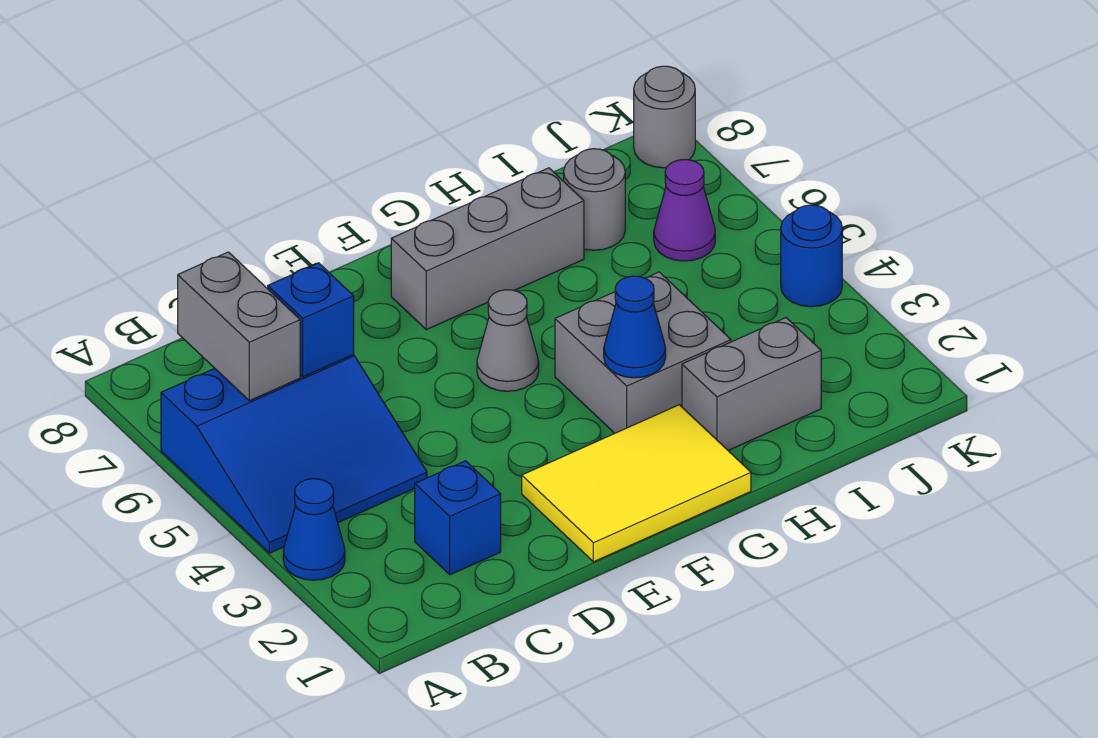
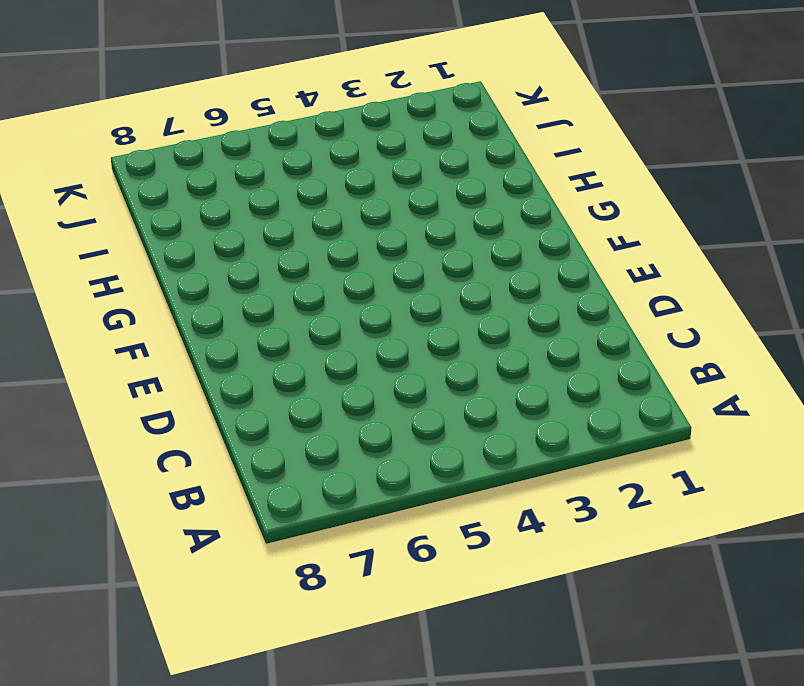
none -> blue 1x1 cone [283,479,345,580]
none -> blue 3x3 slope [161,355,427,553]
none -> blue 1x1 brick [415,461,501,575]

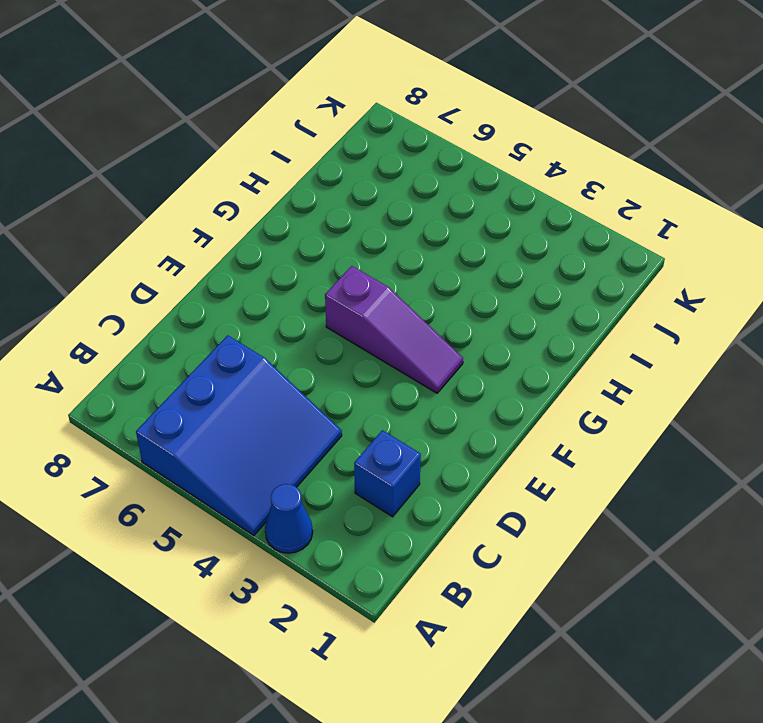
purple 1x3 slope [325,266,463,393] -> grey 1x1 cone [477,290,539,391]
none -> yellow 2x3 tile [522,405,751,562]
none -> grey 1x3 brick [391,168,584,330]
none -> grey 2x2 brick [555,272,731,433]

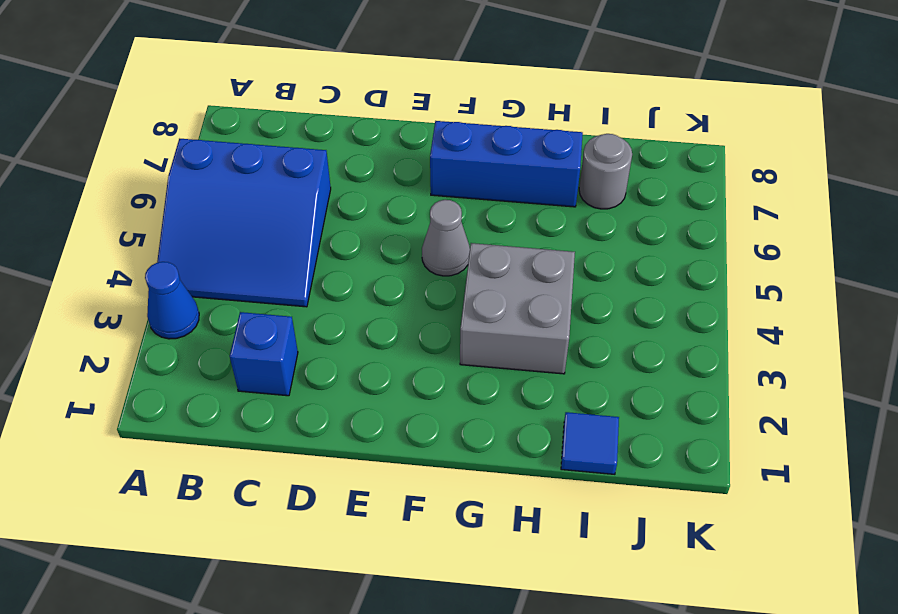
blue 1x3 brick [430,121,583,207] -> grey 1x3 brick [391,168,584,330]
blue 1x1 tile [561,412,619,474] -> none
none -> yellow 2x3 tile [522,405,751,562]
none -> grey 1x2 brick [682,318,821,450]
none -> purple 1x1 cone [654,160,715,261]

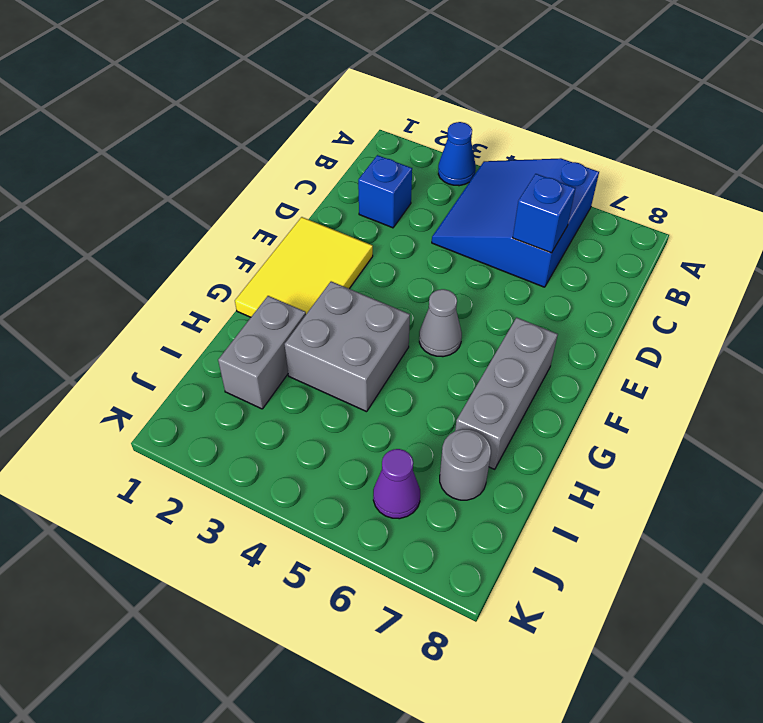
none -> blue 1x1 round brick [781,205,842,307]
none -> grey 1x1 round brick [634,66,695,168]
none -> grey 1x2 brick [178,252,300,401]

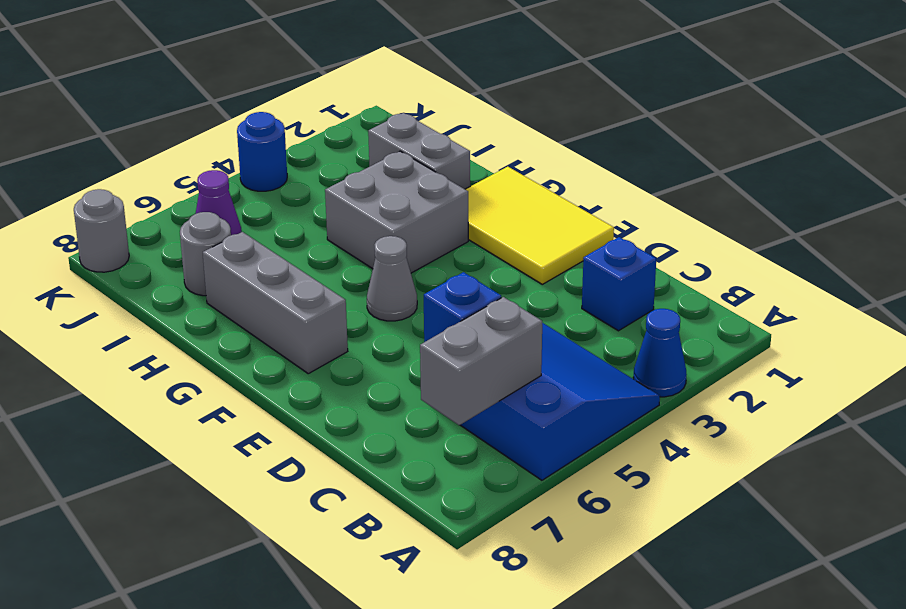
none -> blue 1x1 cone [604,276,666,378]

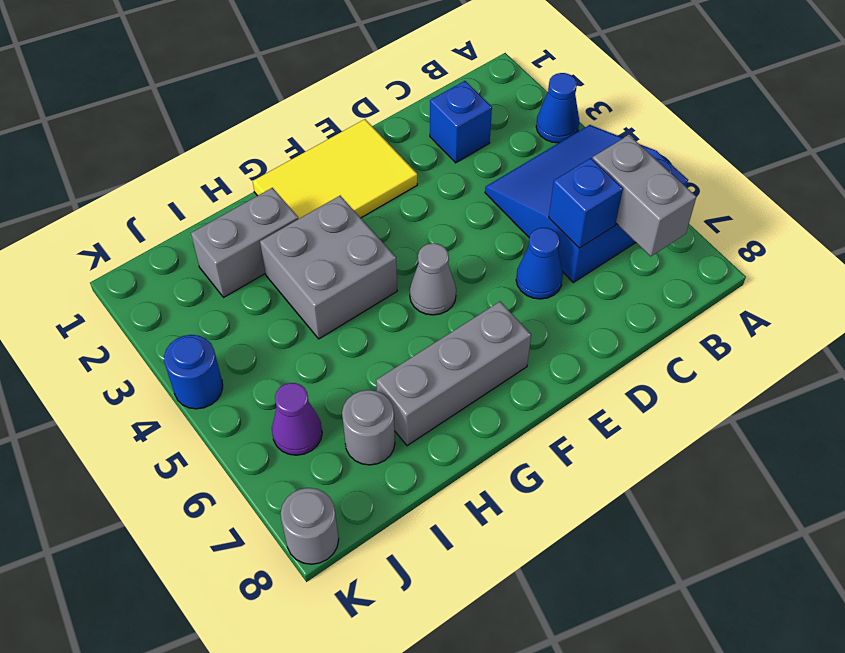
blue 1x1 cone [516,228,563,299] -> blue 1x1 cone moved to [604,276,666,378]

